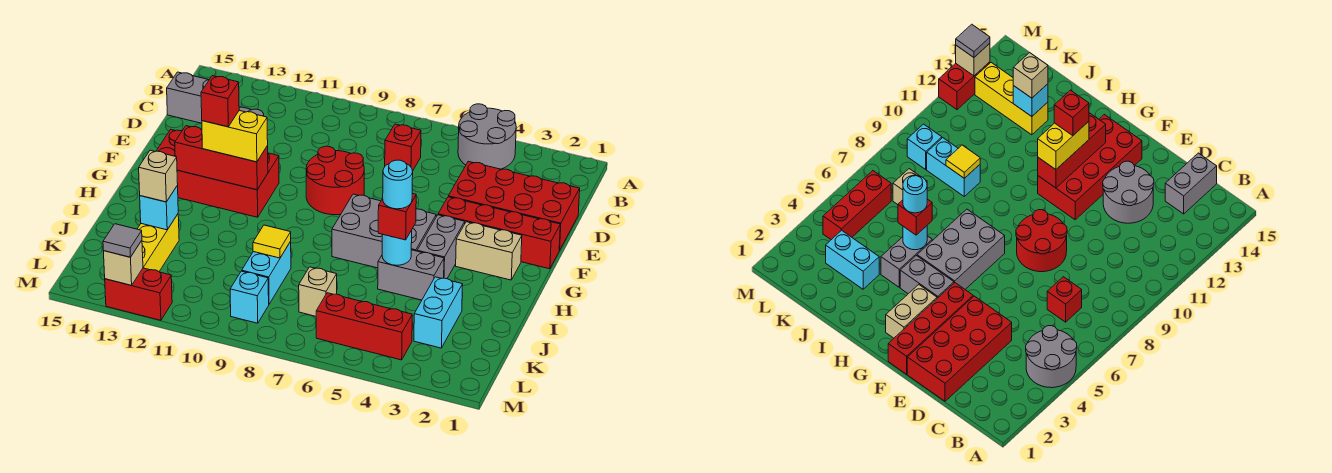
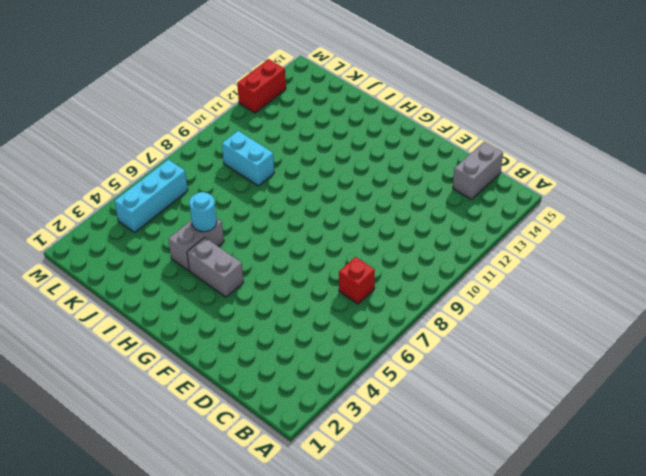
cyan 1x3 brick [115,160,188,232] -> red 1x3 brick [316,293,412,360]
none -> grey 2x2 round brick [458,104,516,169]
none -> red 2x4 brick [448,161,580,250]
none -> grey 2x2 round brick [1103,161,1154,223]
none -> red 2x2 round brick [306,146,364,215]

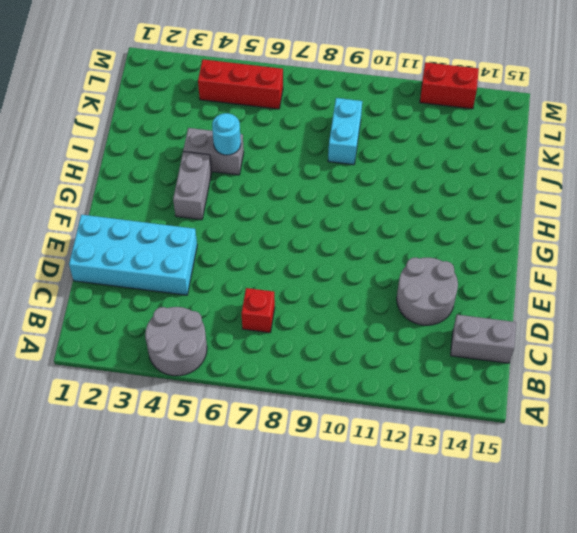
cyan 2x4 brick [69,215,197,295] -> red 2x4 brick [448,161,580,250]
none -> red 2x2 round brick [306,146,364,215]
none -> red 1x4 brick [438,197,560,269]
none -> red 2x4 brick [157,130,279,217]
none -> tan 1x2 brick [456,222,522,280]

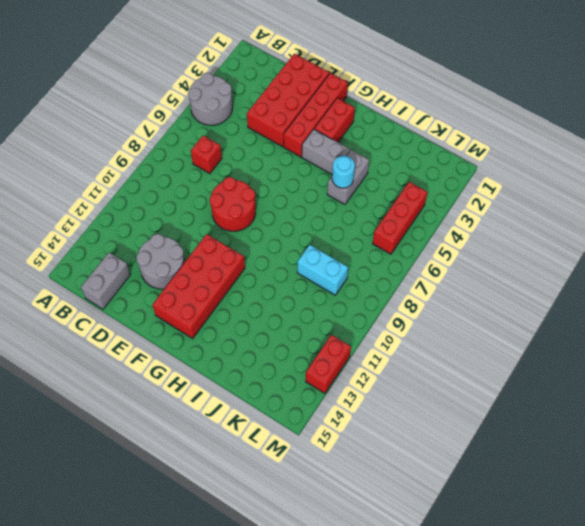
red 1x2 brick [314,98,355,142] -> tan 1x2 brick [456,222,522,280]
none -> grey 2x3 brick [332,194,436,268]
none -> cyan 1x2 brick [414,277,463,348]
none -> yellow 1x3 brick [138,214,179,271]
none -> tan 1x1 brick [299,267,337,316]

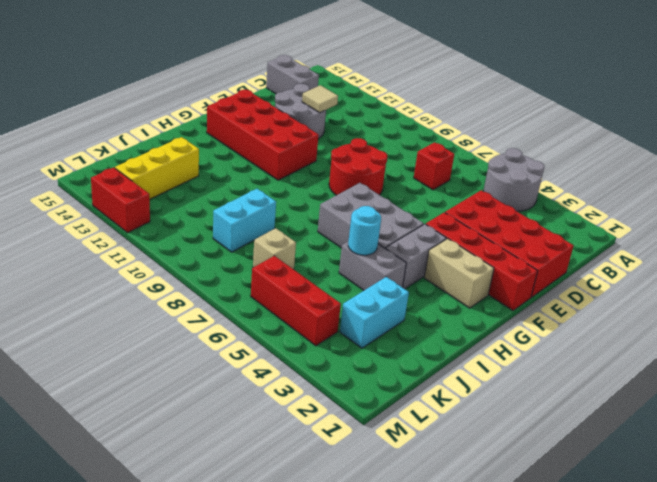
tan 1x1 tile [302,85,338,112] -> none
none -> cyan 1x1 brick [230,271,269,323]
none -> red 1x3 brick [175,126,268,190]
none -> yellow 1x1 tile [253,225,291,258]
none -> cyan 1x1 brick [140,185,178,230]

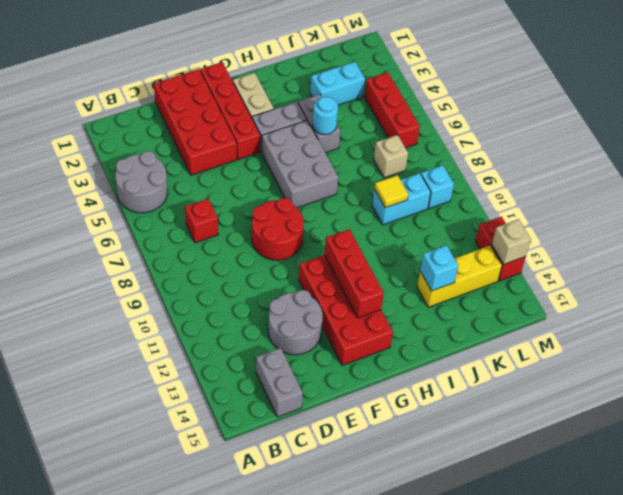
none -> yellow 1x2 brick [202,111,268,162]
none -> red 1x1 brick [378,194,416,240]
none -> tan 1x1 brick [139,150,178,202]
none -> grey 1x1 tile [103,224,142,257]

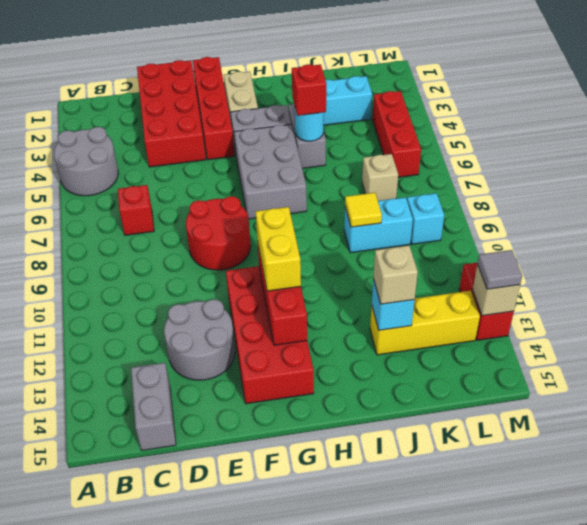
none -> red 1x1 brick [201,76,239,127]
none -> cyan 1x1 round brick [382,160,413,209]

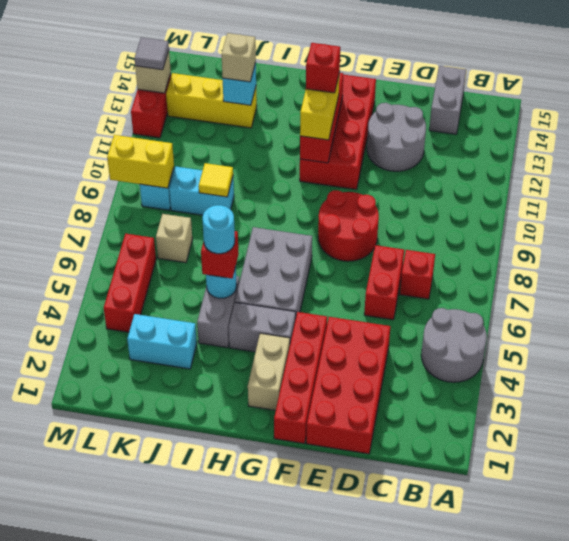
red 1x2 brick [364,245,404,320] -> none
yellow 1x2 brick [107,135,174,188] -> none

